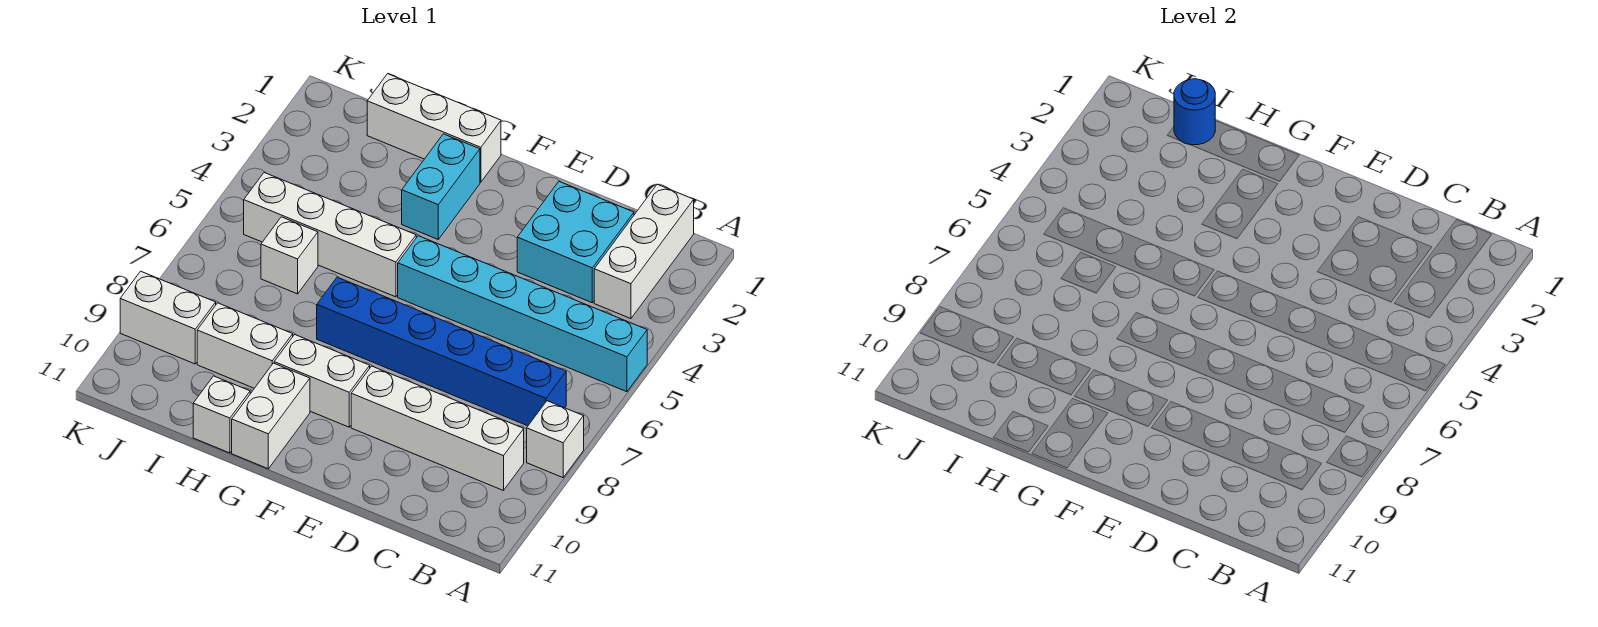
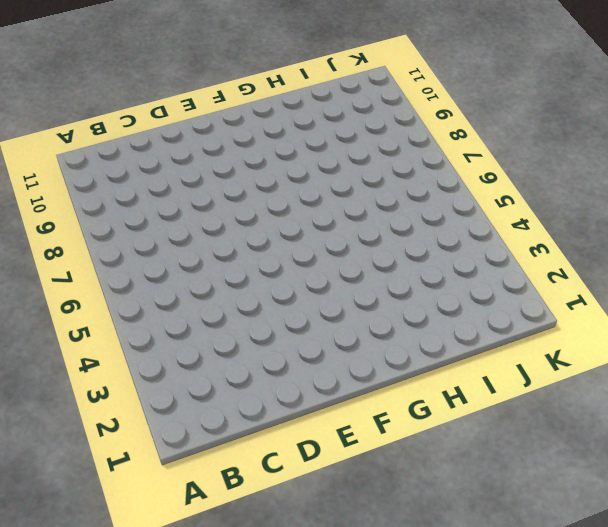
none -> cyan 1x6 brick [398,236,647,392]
none -> white 1x1 brick [527,401,584,478]
none -> white 1x3 brick [594,184,694,319]

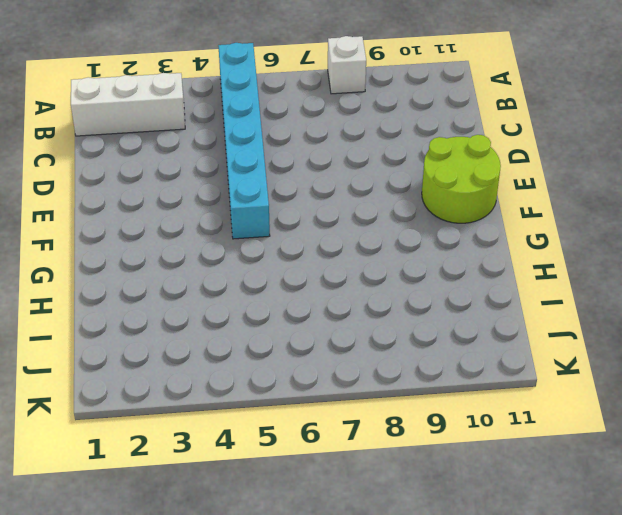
lime 2x2 round brick [422,135,501,223] -> none
none -> blue 1x6 brick [317,277,566,426]
none -> white 1x4 brick [351,366,524,491]
none -> cyan 2x2 brick [517,182,634,303]

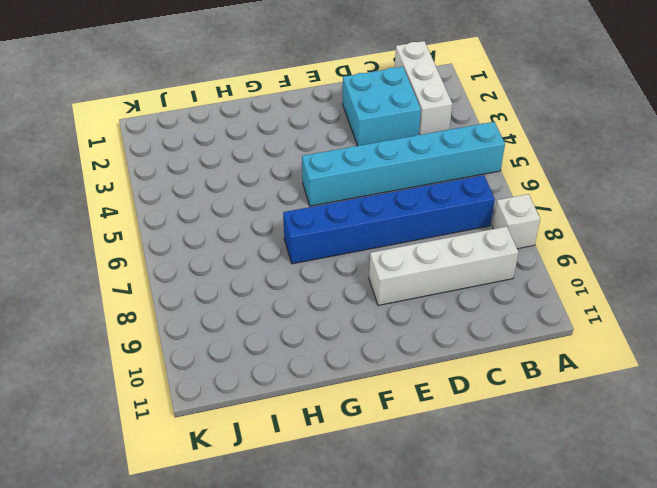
none -> white 1x2 brick [274,335,370,427]
none -> white 1x3 brick [367,74,501,182]
none -> cyan 1x2 brick [402,134,480,239]

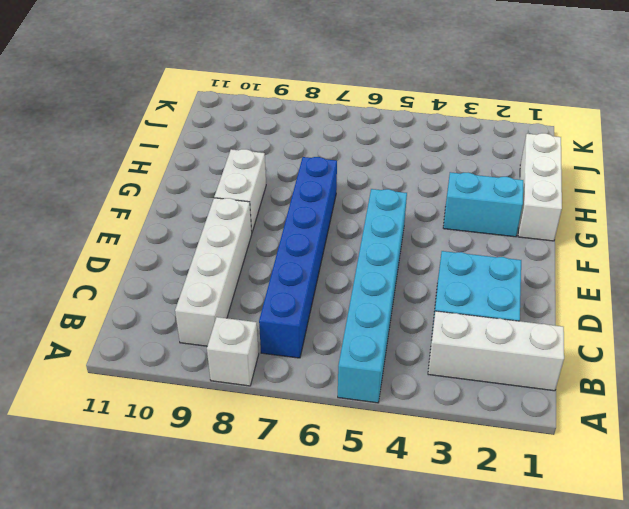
none -> white 1x4 brick [244,173,416,297]
none -> white 1x2 brick [232,363,310,469]
none -> white 1x2 brick [197,303,293,388]

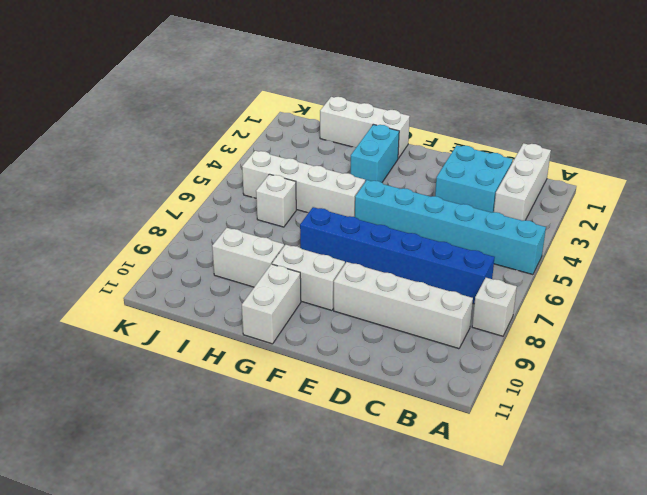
none -> white 1x1 brick [193,376,250,453]
none -> white 1x2 brick [120,271,216,364]
none -> blue 1x1 round brick [1174,79,1215,145]

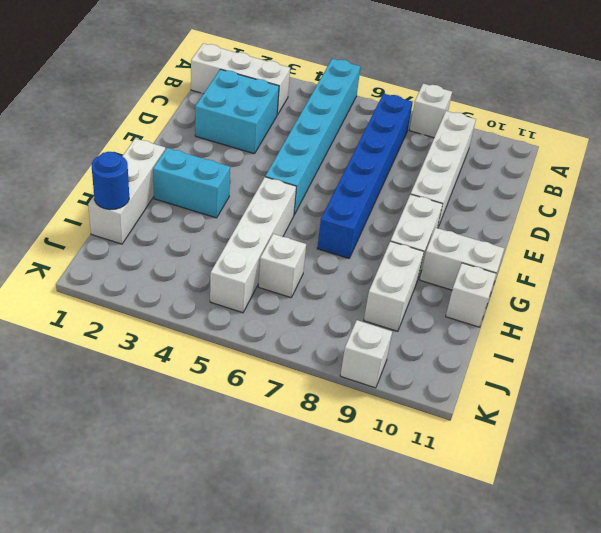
white 1x1 brick [340,320,392,388] -> white 1x2 brick [120,271,216,364]

